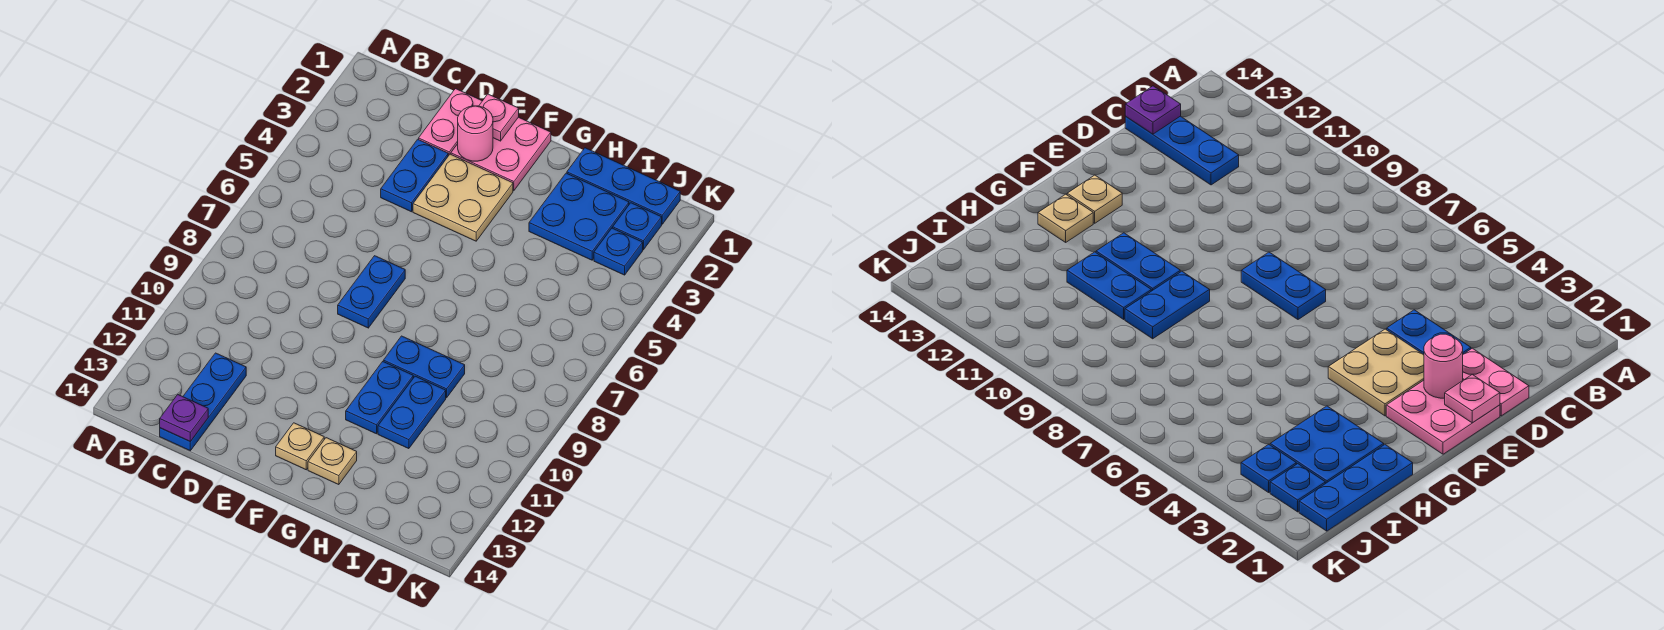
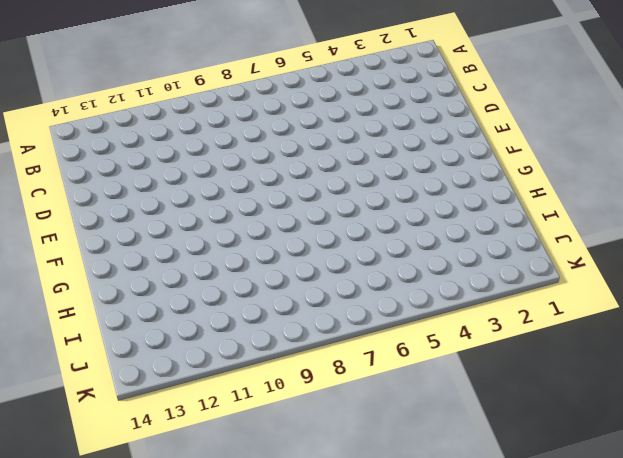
none -> blue 1x3 plate [160,353,246,451]
none -> pink 1x2 plate [419,89,482,156]
none -> blue 1x2 plate [381,139,448,212]

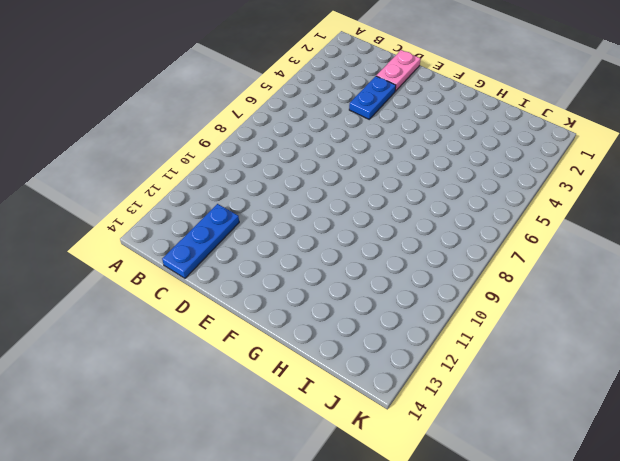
none -> pink 2x2 plate [451,117,551,190]
none -> tan 2x2 plate [413,154,513,241]
none -> blue 1x2 plate [338,256,405,328]

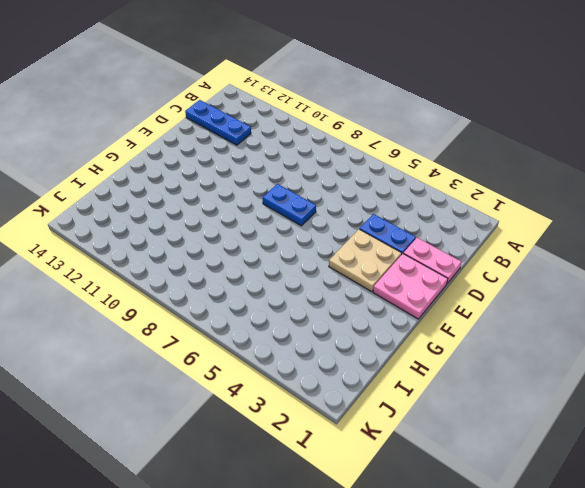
none -> tan 1x1 plate [276,423,324,470]
none -> blue 1x2 plate [384,336,465,398]
none -> blue 1x2 plate [346,362,413,434]

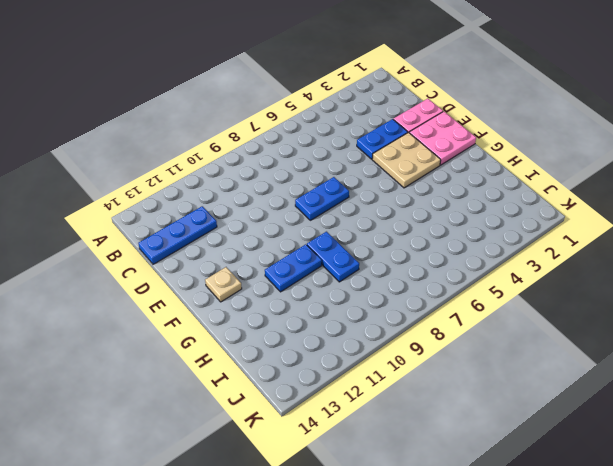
none -> tan 1x1 plate [308,438,357,485]
none -> blue 1x3 plate [567,148,680,224]
none -> blue 2x2 plate [529,173,629,260]

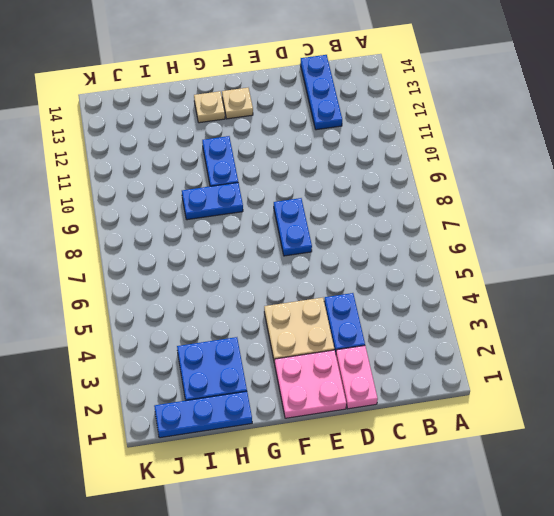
none -> blue 1x2 plate [378,376,446,449]
none -> blue 1x1 plate [613,203,662,250]
none -> blue 1x1 plate [594,228,643,275]

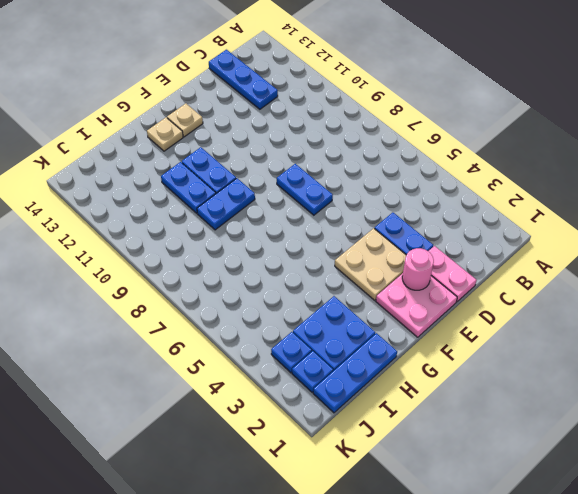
none -> purple 1x1 plate [160,395,208,442]
none -> pink 1x1 plate [479,94,519,141]

